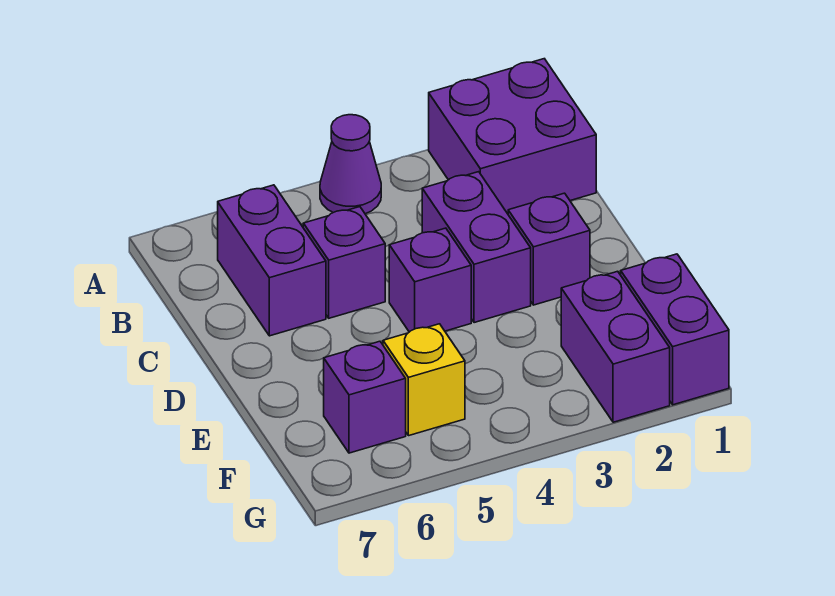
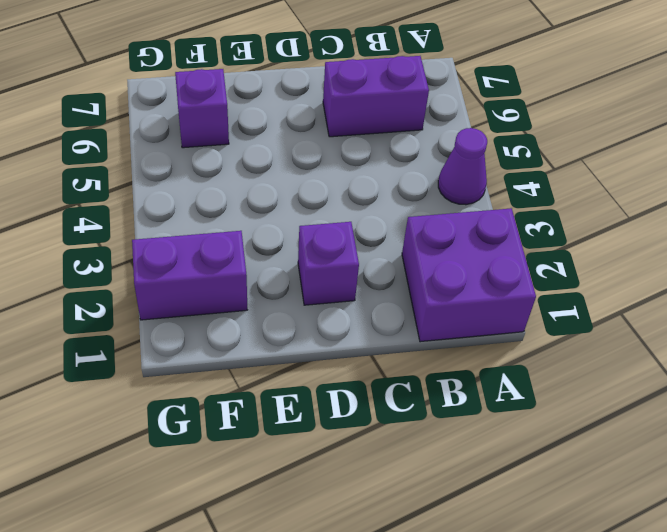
none -> purple 1x2 brick [422,172,531,323]
none -> purple 1x1 brick [303,207,385,318]

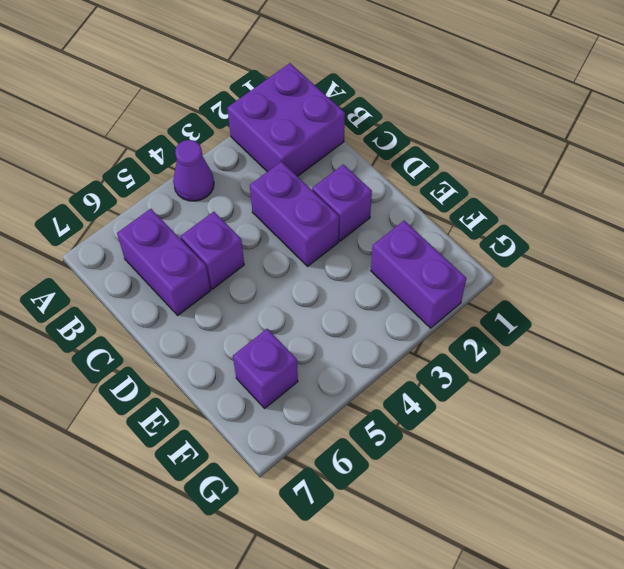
none -> purple 1x1 brick [389,228,471,332]
none -> purple 1x2 brick [621,254,729,405]

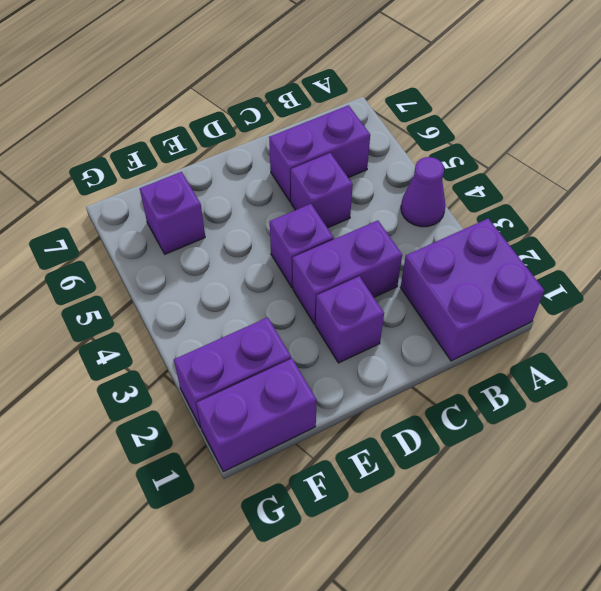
none -> yellow 1x1 brick [383,324,465,436]

